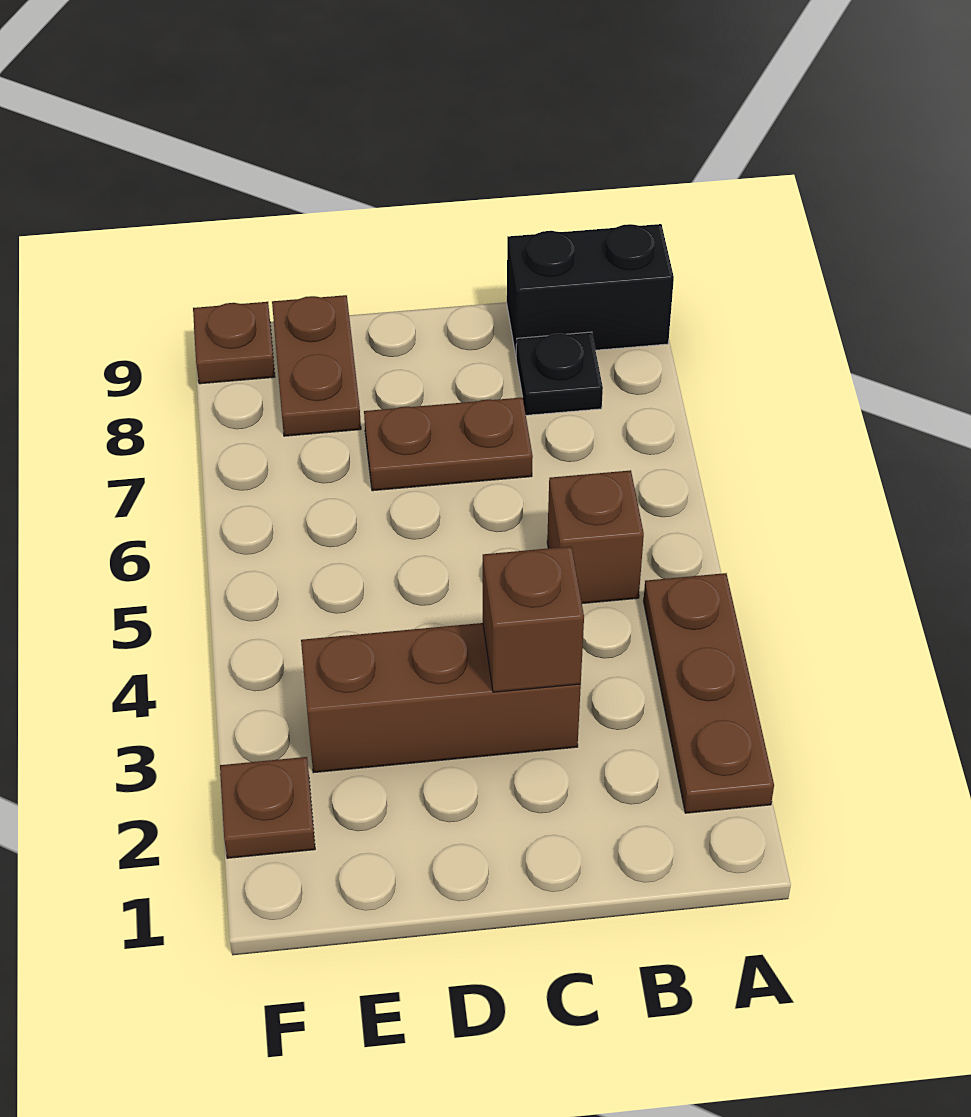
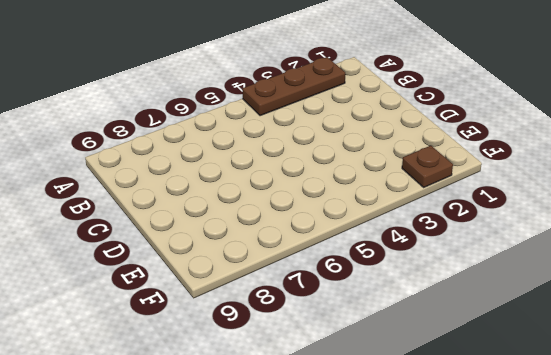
none -> black 1x2 brick [507,224,674,355]
none -> brown 1x1 brick [547,470,644,603]

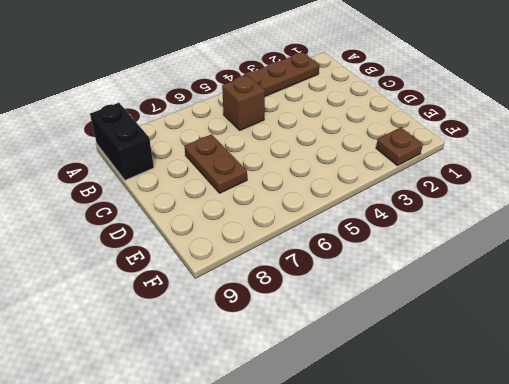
none -> black 1x1 plate [516,332,603,415]
none -> brown 1x3 brick [301,623,581,773]

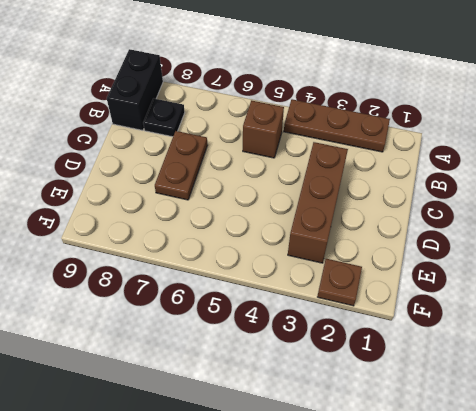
none -> brown 1x2 plate [272,295,361,436]
none -> brown 1x1 plate [193,302,275,384]

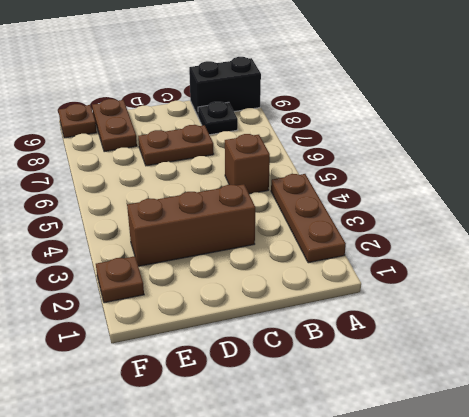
none -> brown 1x1 brick [483,546,584,692]

